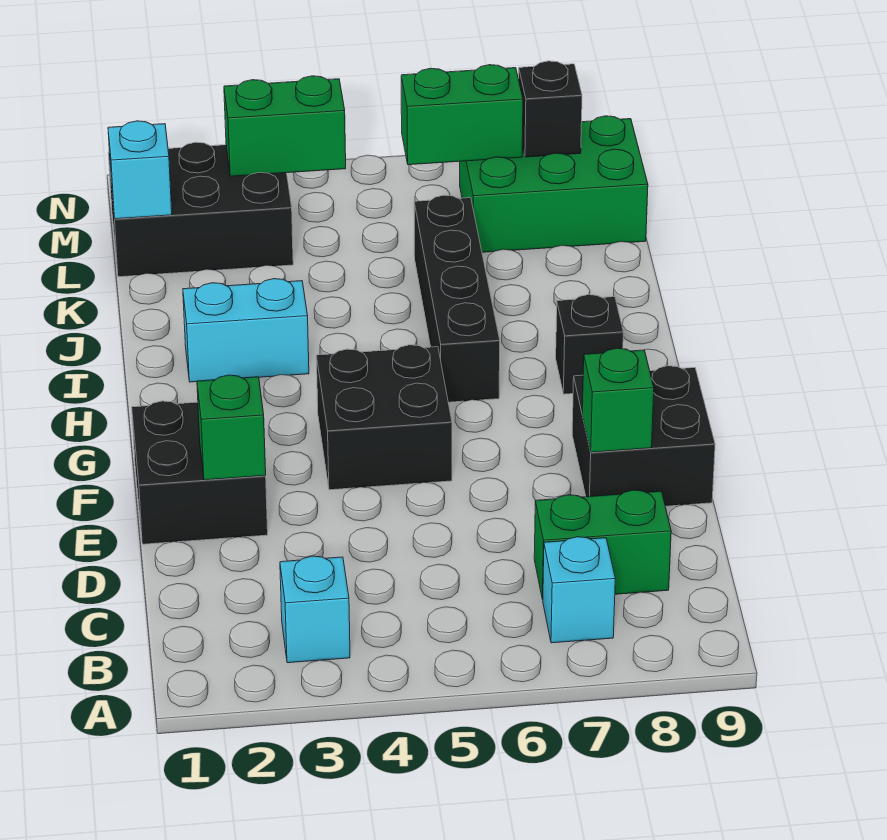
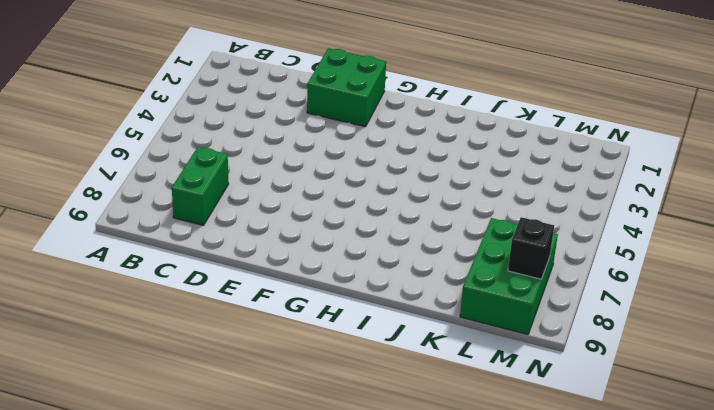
green 2x2 brick [307,48,386,127] -> black 2x2 brick [132,401,268,544]
none -> cyan 1x1 brick [280,556,350,663]
none -> cyan 1x1 brick [543,537,615,643]
none -> black 2x2 brick [572,366,715,506]

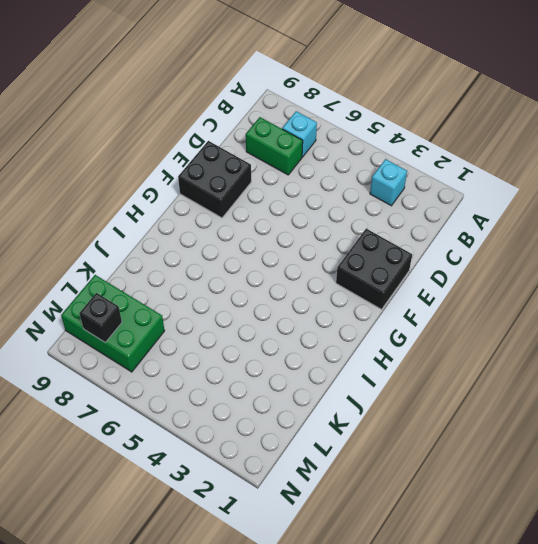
none -> black 2x2 brick [316,345,452,490]
none -> black 1x4 brick [414,195,500,402]
none -> black 1x1 brick [556,295,623,394]

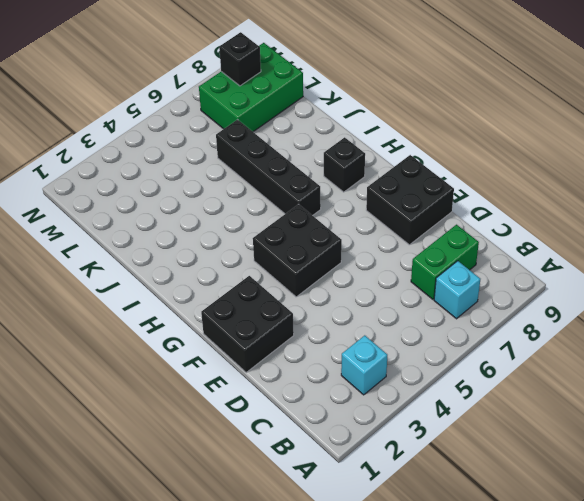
none -> cyan 1x2 brick [183,279,309,382]
none -> black 2x3 brick [108,142,293,277]
none -> green 1x1 brick [197,375,266,480]

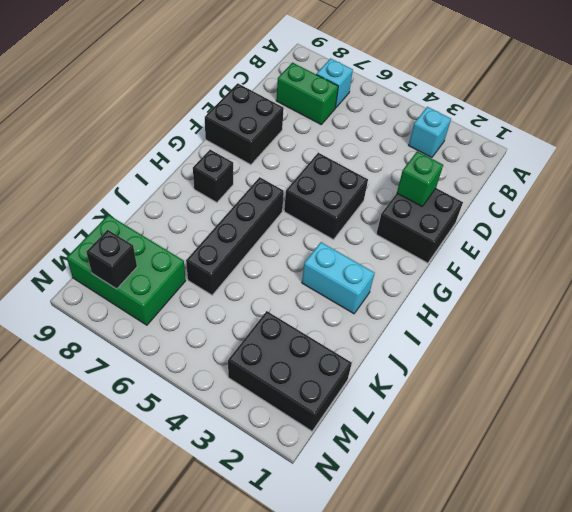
none -> green 1x1 brick [582,348,654,452]
none -> cyan 1x1 brick [108,121,172,219]
none -> green 1x2 brick [224,76,346,176]

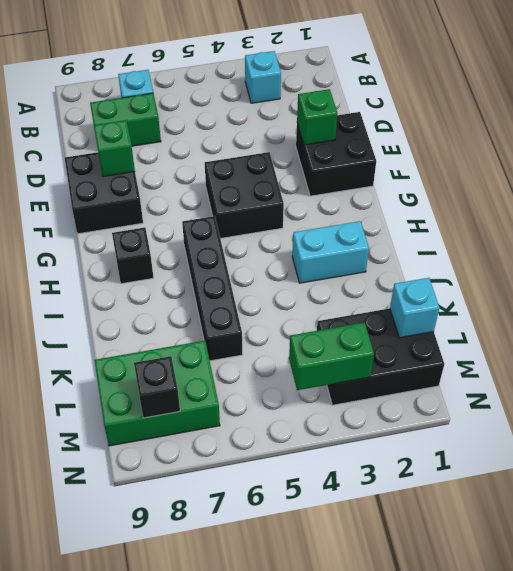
none -> green 1x2 brick [401,65,523,165]

